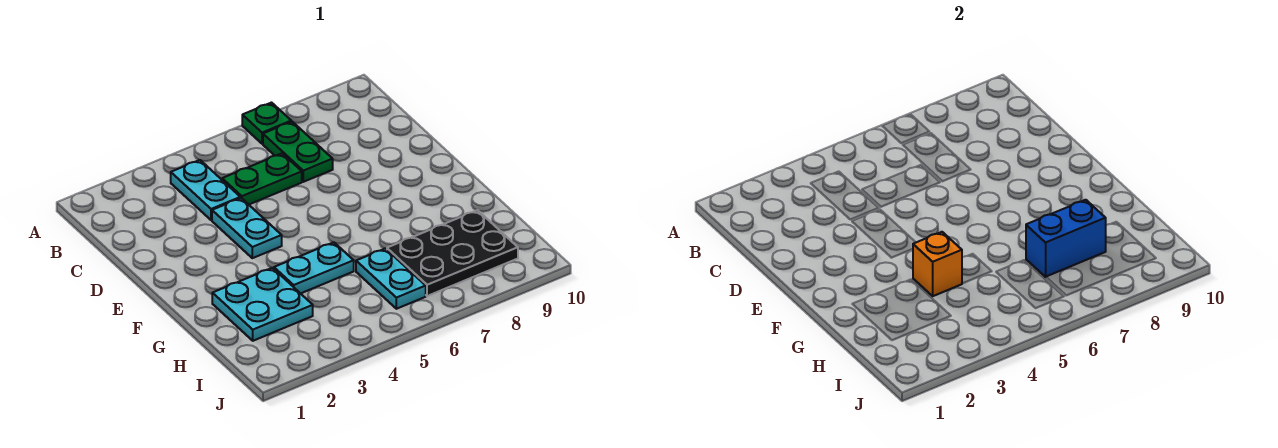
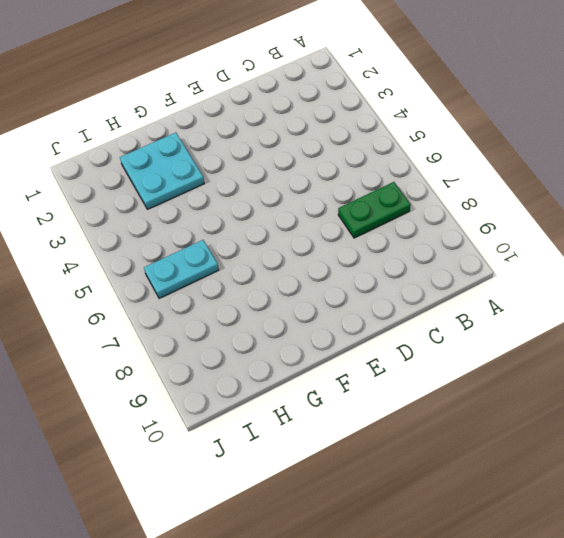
none -> green 1x1 plate [242,103,291,144]
none -> cyan 1x2 plate [171,160,240,220]

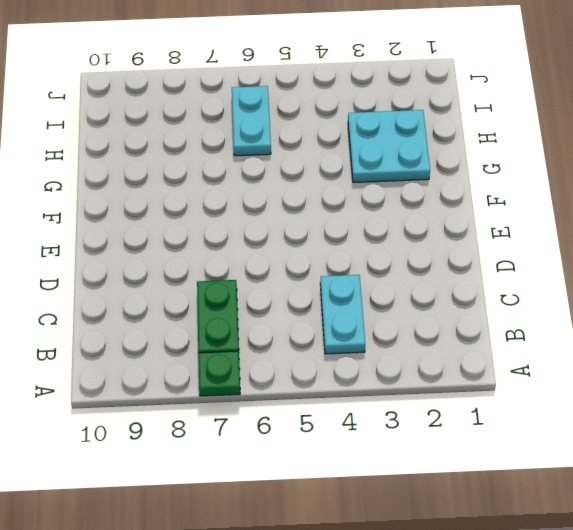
none -> green 1x2 plate [222,154,302,204]
none -> cyan 1x2 plate [212,198,282,258]

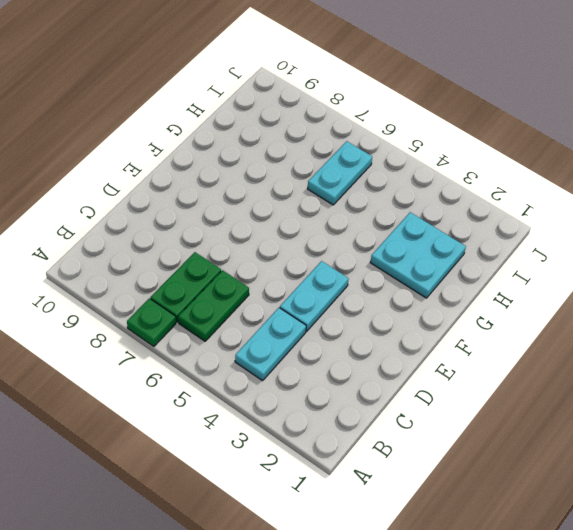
green 1x2 plate [178,270,249,341] -> green 1x2 plate turned to [222,154,302,204]
none -> cyan 1x2 plate [274,242,354,293]
none -> black 2x3 plate [387,210,518,296]

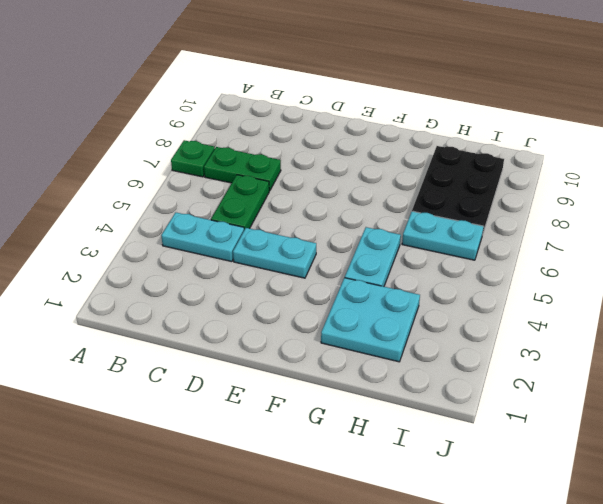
none -> orange 1x1 brick [913,232,962,296]
none -> blue 1x2 brick [1026,200,1106,277]

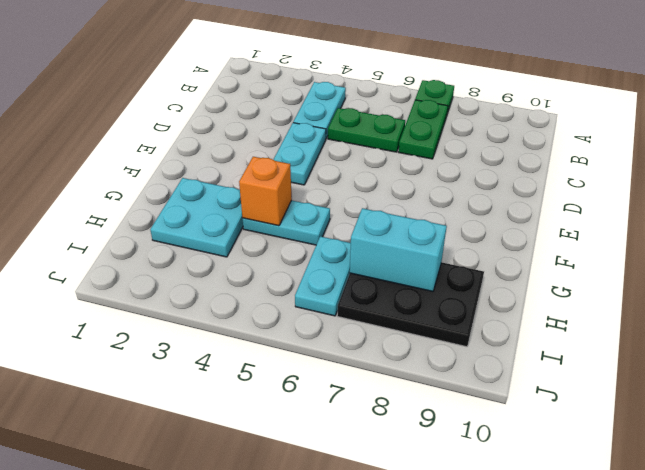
cyan 1x2 brick [350,208,447,291] -> blue 1x2 brick [1026,200,1106,277]

